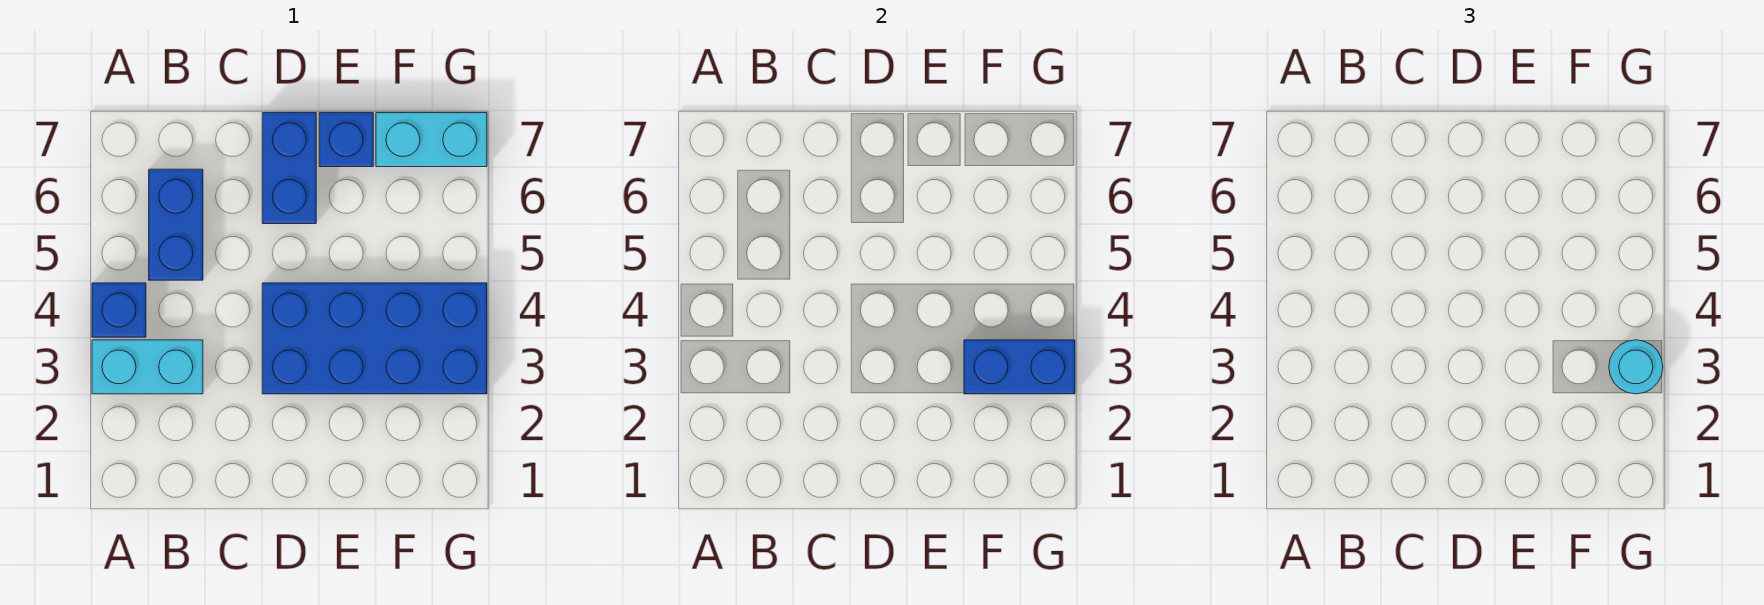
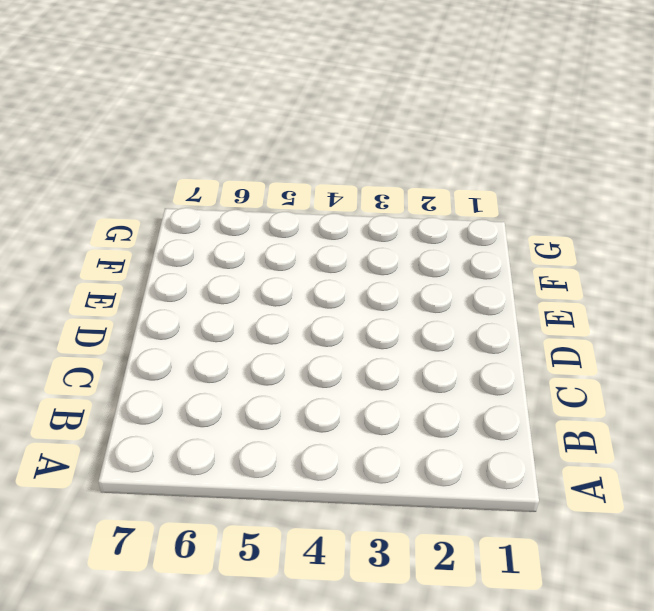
none -> cyan 1x2 brick [92,340,203,394]
none -> blue 1x1 brick [92,283,146,337]

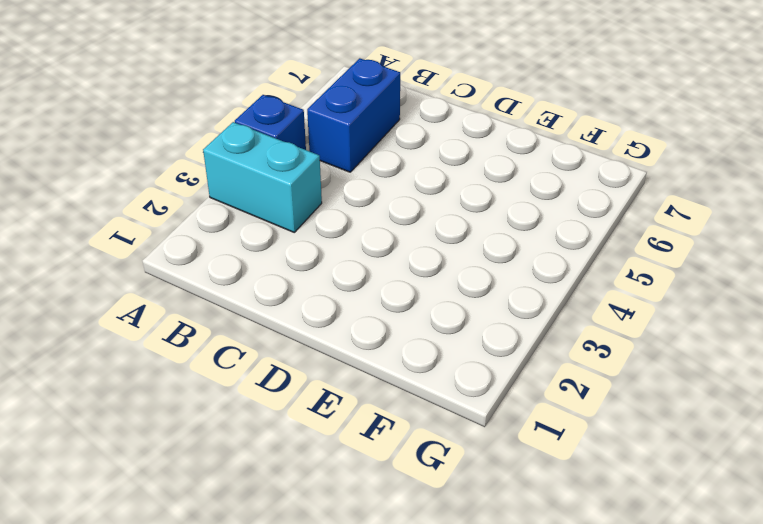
none -> blue 2x4 brick [262,283,487,394]
none -> blue 1x2 brick [262,113,316,224]

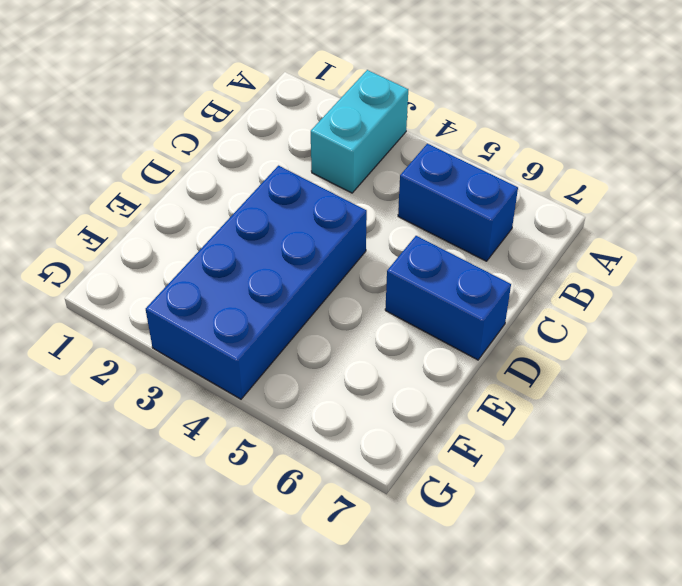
none -> blue 1x1 brick [92,283,146,337]
none -> blue 1x1 brick [319,113,373,167]

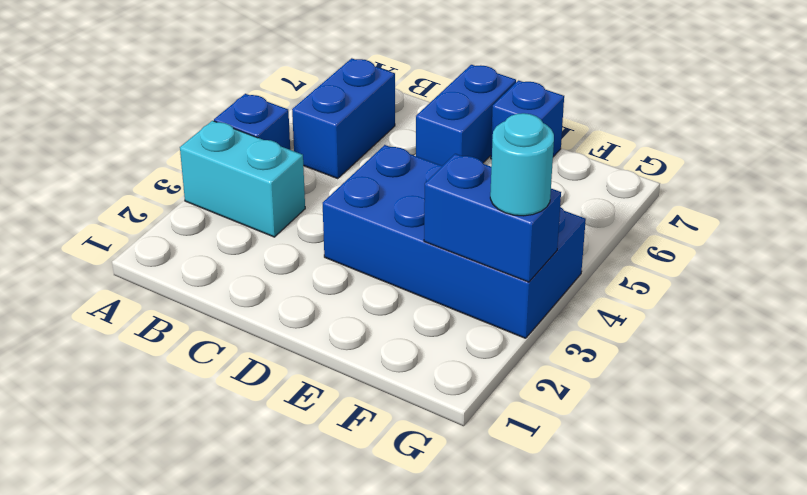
none -> cyan 1x2 brick [376,113,487,167]

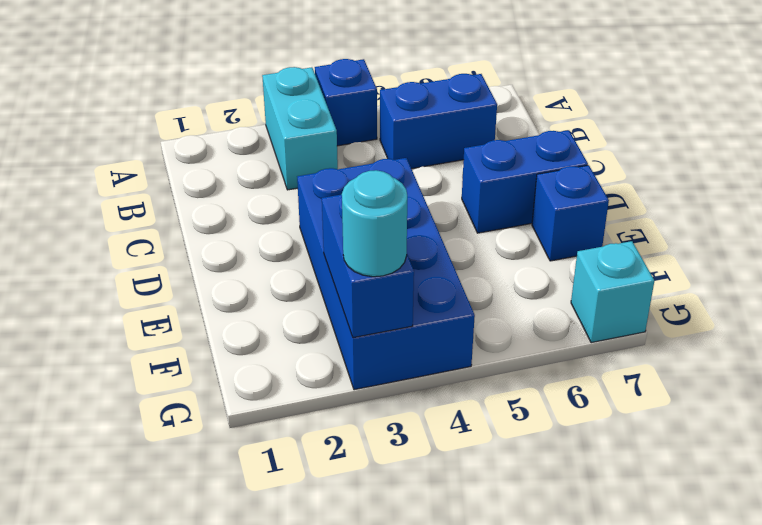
cyan 1x1 brick [571,241,654,343] -> cyan 1x2 brick [376,113,487,167]

